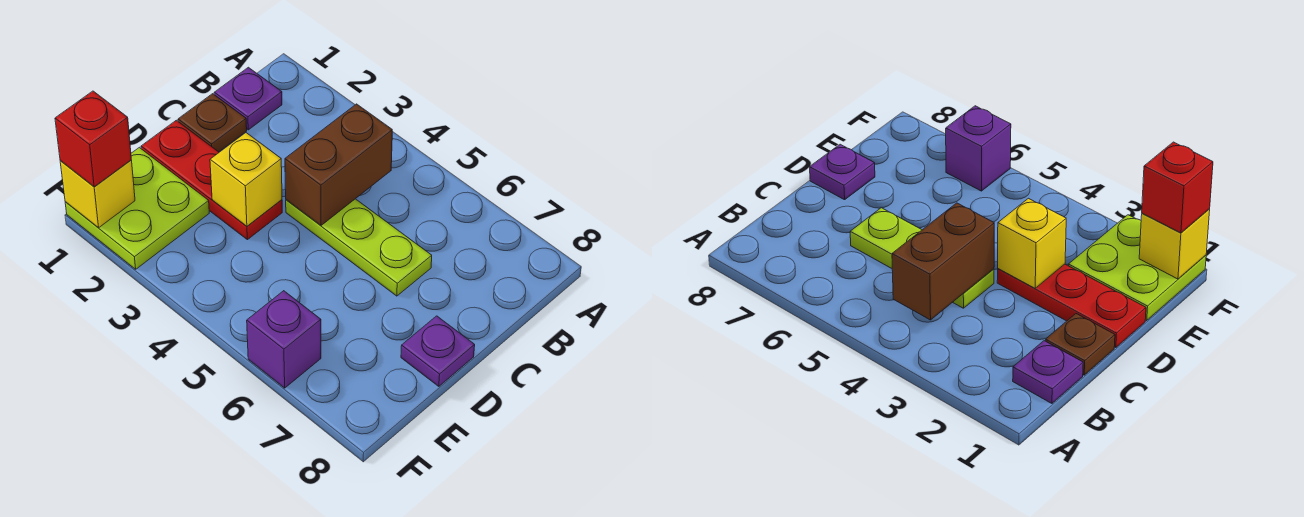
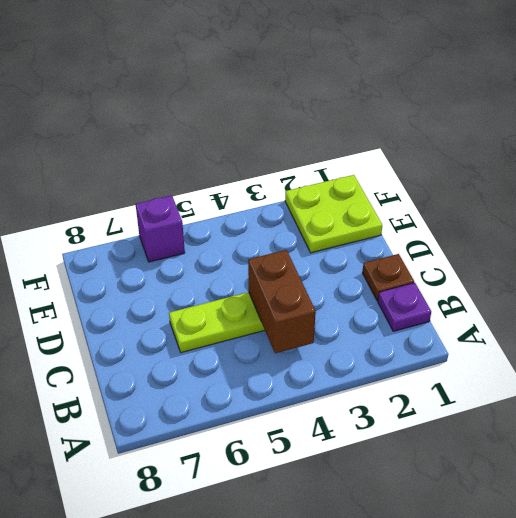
none -> red 1x3 plate [141,120,282,240]
none -> purple 1x1 plate [401,316,475,386]

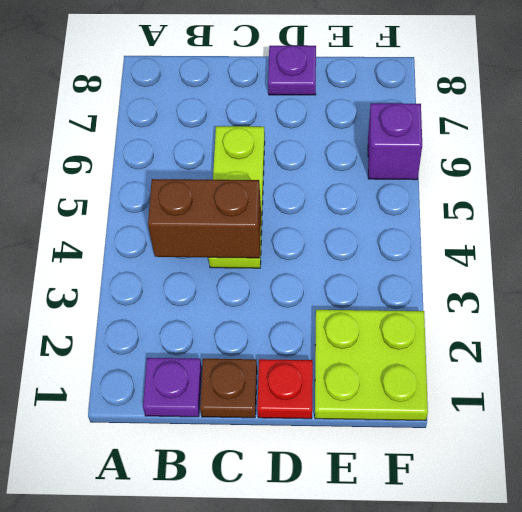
red 1x1 plate [257,359,313,419] -> red 1x3 plate [141,120,282,240]
none -> yellow 1x1 brick [210,133,282,226]
none -> yellow 1x1 brick [60,160,135,228]

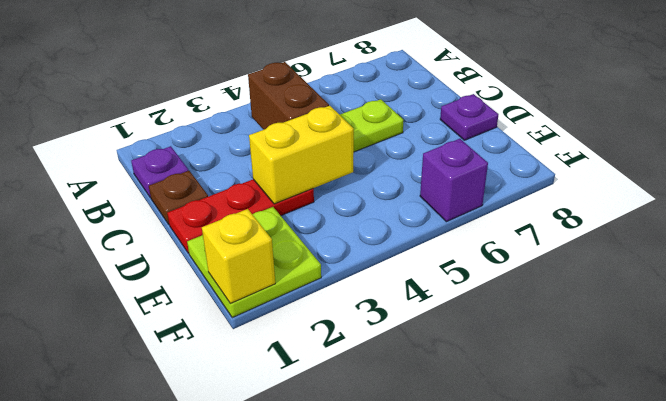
yellow 1x2 brick [249,106,354,204] -> yellow 1x1 brick [210,133,282,226]
none -> red 1x1 brick [55,91,131,187]

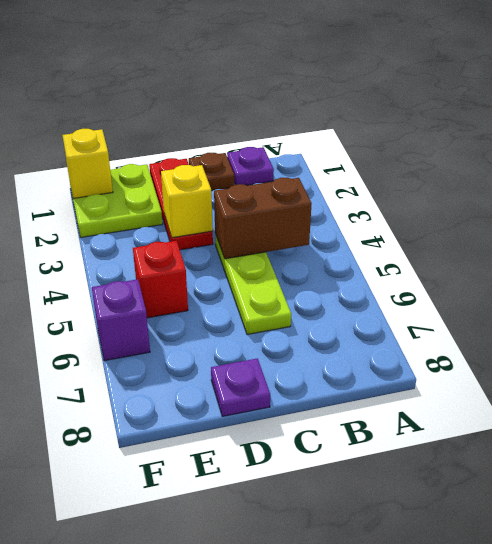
red 1x1 brick [133,241,188,318] -> red 1x1 brick moved to [55,91,131,187]

